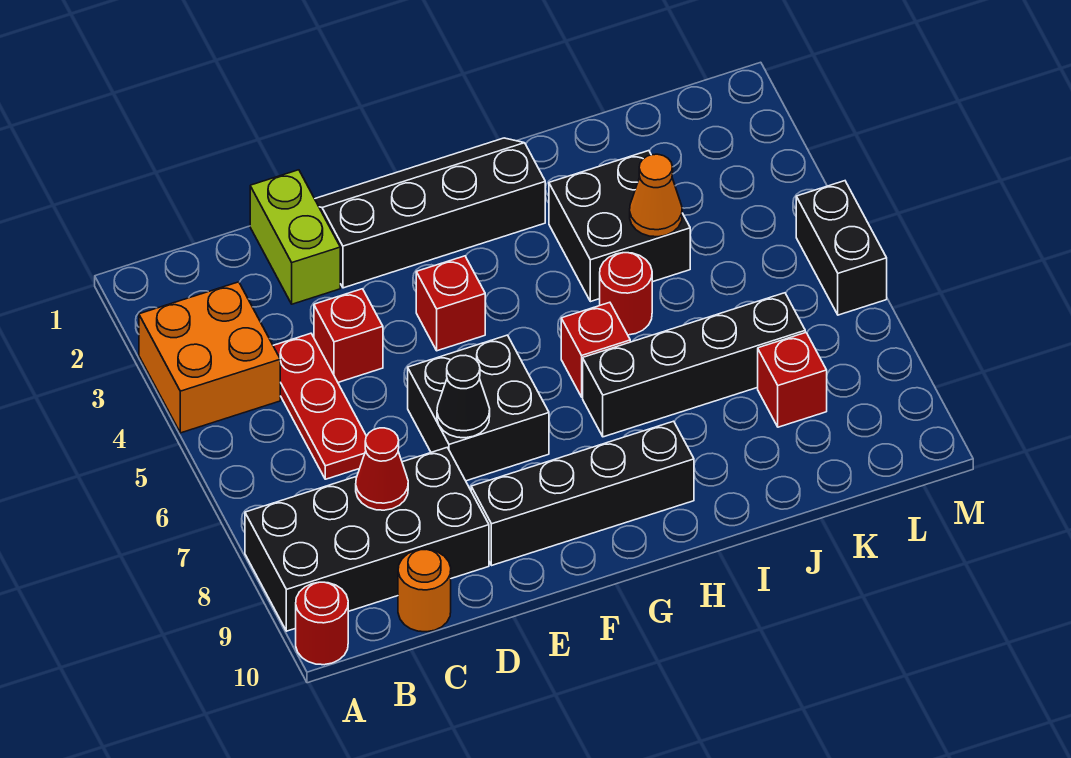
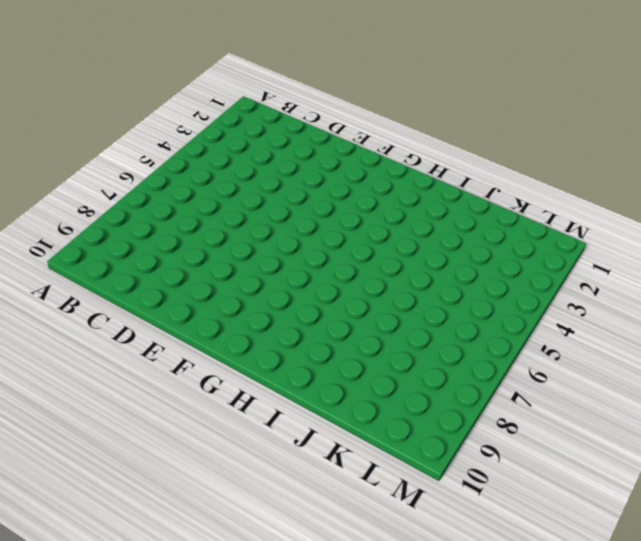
none -> orange 2x2 brick [139,282,280,433]
none -> black 2x4 brick [245,447,489,631]
none -> red 1x1 round brick [296,582,348,665]

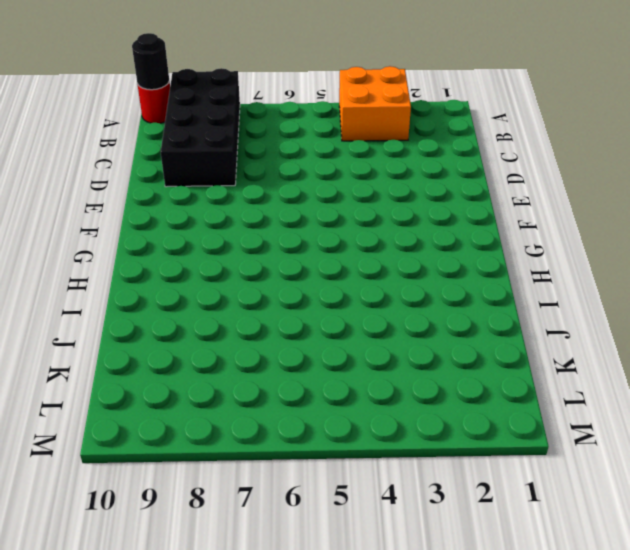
black 1x1 round brick [132,33,169,90] -> none
none -> red 1x3 plate [273,333,366,479]
none -> orange 1x1 round brick [398,549,451,632]
none -> lime 1x2 brick [250,170,340,304]

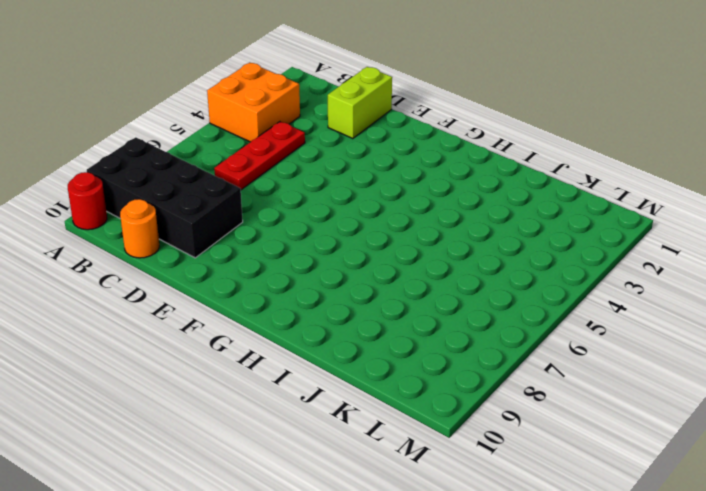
none -> red 1x1 brick [314,289,383,382]
none -> black 2x4 slope [315,138,545,288]
none -> black 2x2 brick [408,335,549,481]

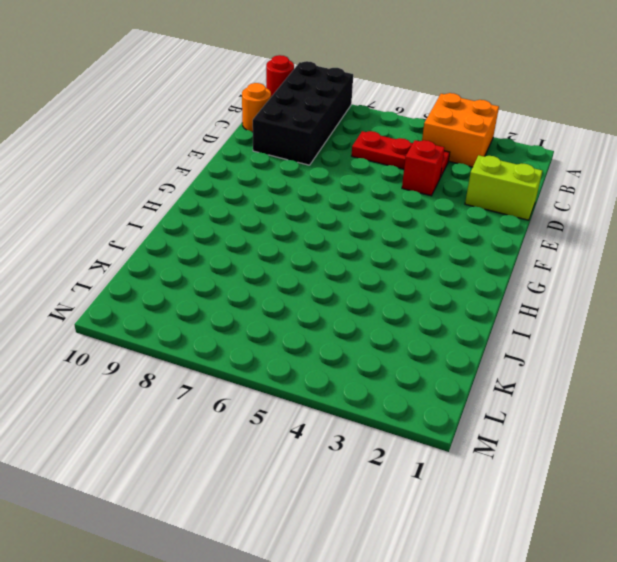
none -> black 2x4 slope [315,138,545,288]
none -> black 2x2 brick [408,335,549,481]
none -> black 1x4 brick [471,421,694,565]

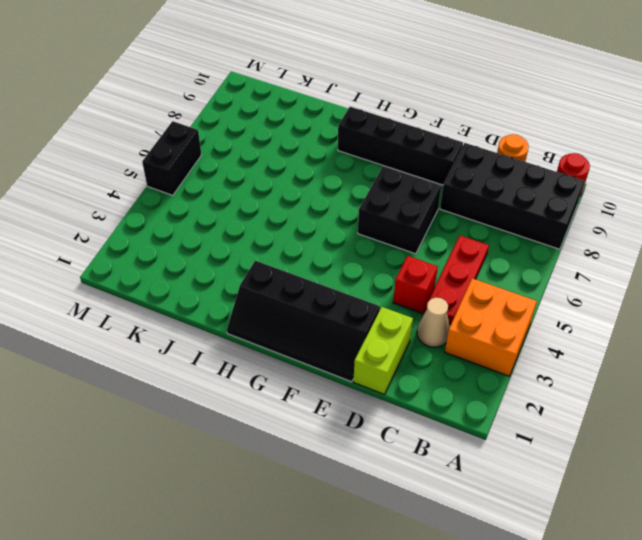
tan 1x1 cone [417,298,450,347] -> none
none -> red 1x1 brick [416,256,485,351]
none -> red 1x1 brick [561,302,630,397]
none -> black 1x4 brick [583,293,805,437]

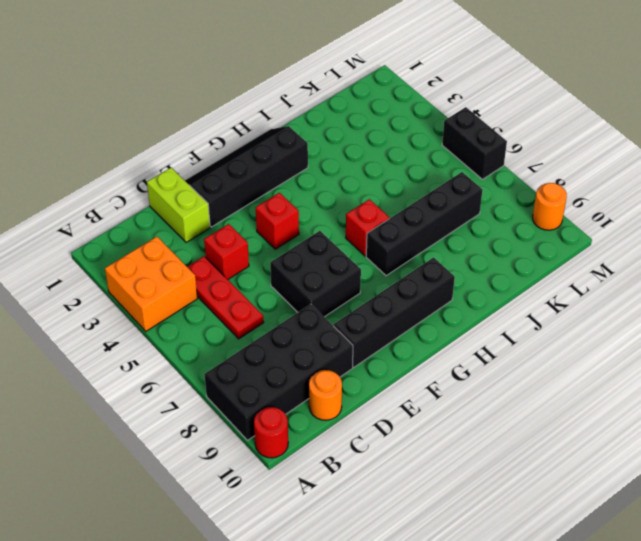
orange 1x1 round brick [533,183,567,230] -> none
none -> black 2x2 brick [549,151,690,302]
none -> red 1x1 round brick [600,253,652,335]
none -> red 1x1 brick [758,332,827,427]

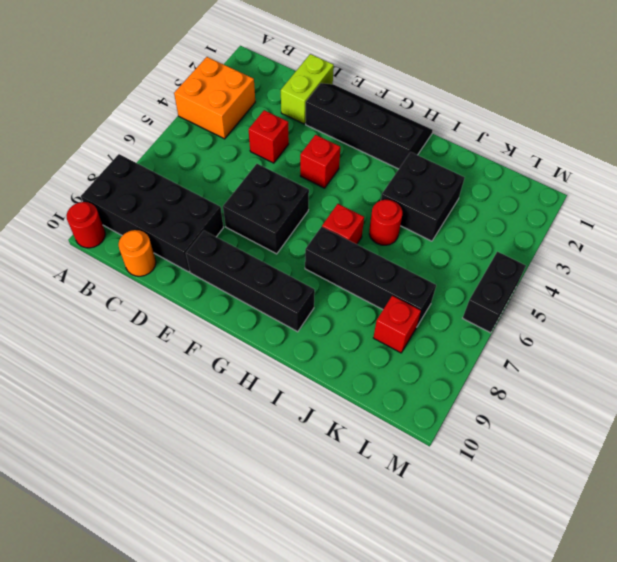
none -> red 1x3 plate [273,333,366,479]
none -> red 1x1 cone [356,428,408,510]
none -> black 1x1 cone [437,355,490,438]

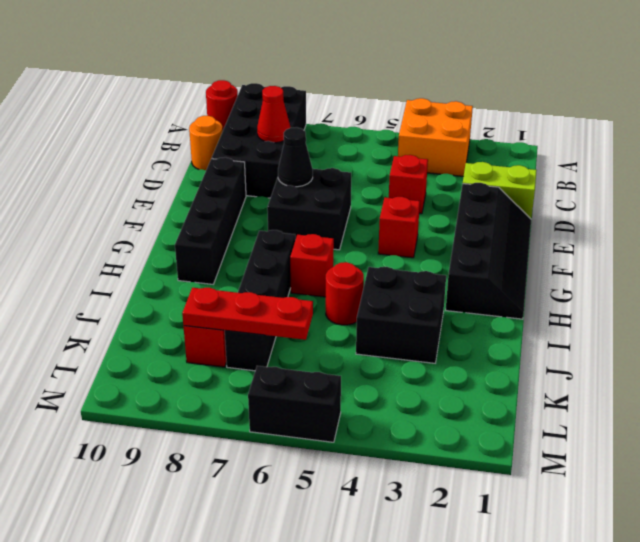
red 1x3 plate [182,288,313,340] -> red 1x3 plate moved to [273,333,366,479]
none -> orange 1x1 cone [630,154,682,237]

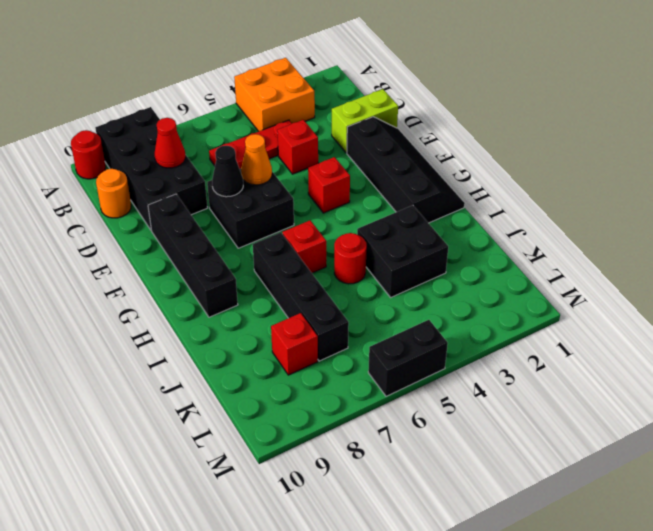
orange 1x1 cone [241,134,272,185] -> orange 1x1 cone moved to [630,154,682,237]

